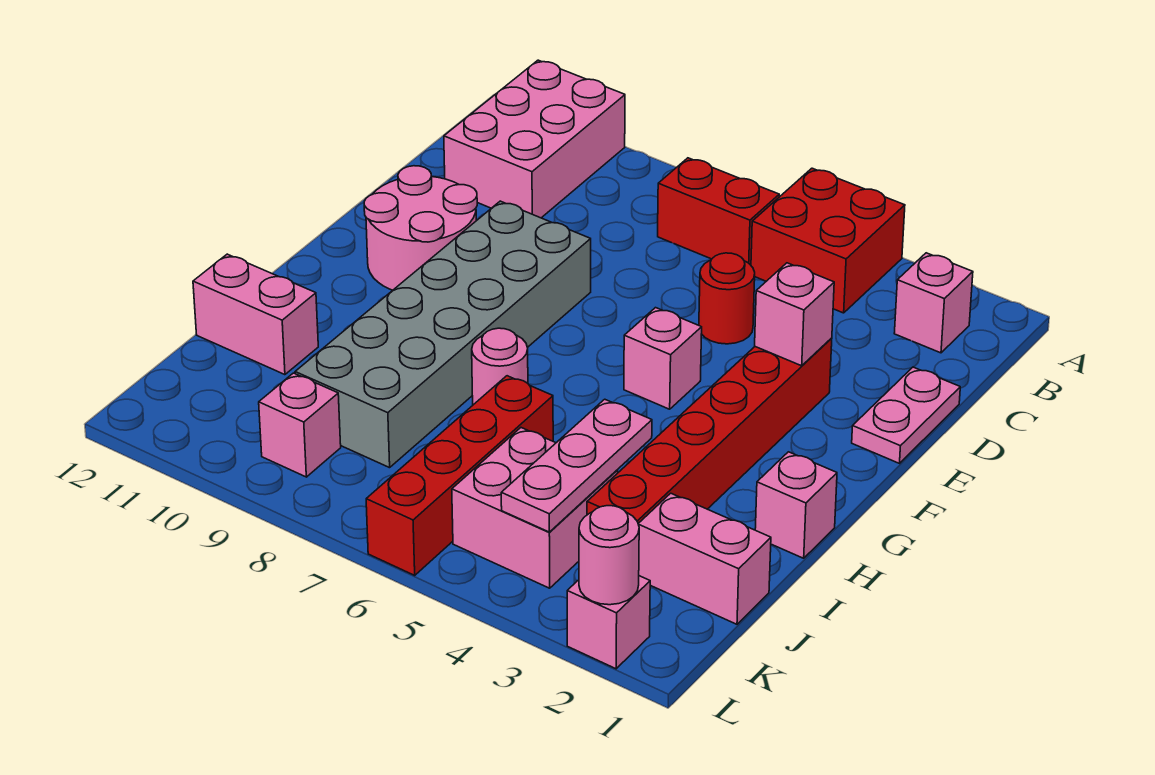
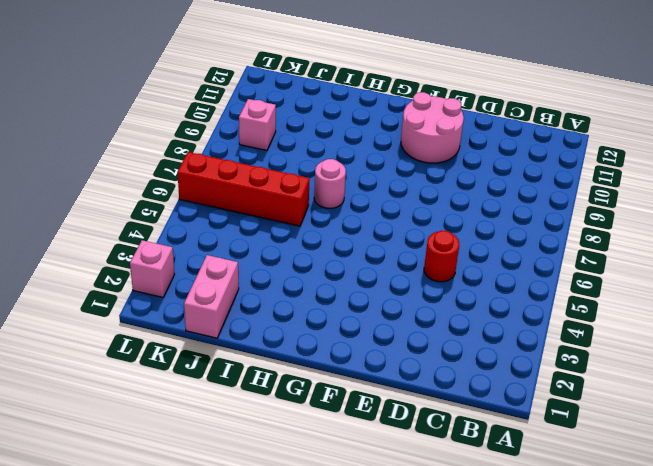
none -> red 2x2 brick [751,168,905,313]
none -> pink 2x3 brick [444,60,625,218]
none -> pink 1x1 brick [894,253,973,353]

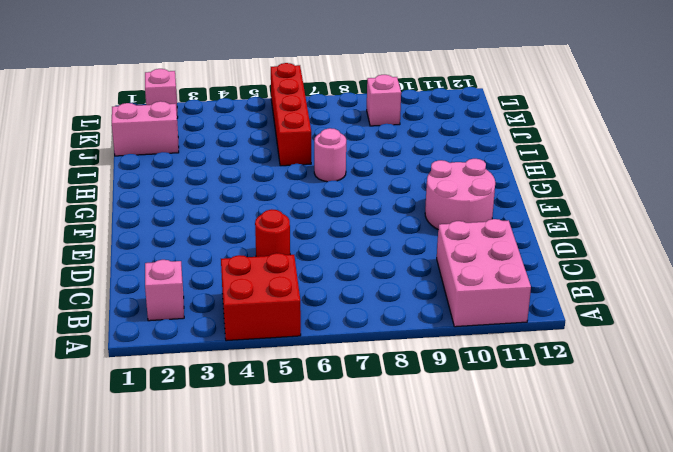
none -> red 1x2 brick [658,158,779,265]
none -> pink 1x2 plate [852,367,960,463]
none -> red 1x6 brick [587,338,832,523]

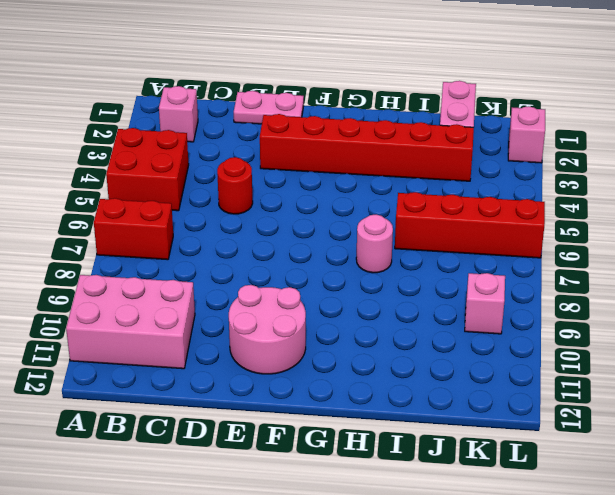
red 1x2 brick [94,198,173,260] -> red 1x2 brick turned to [658,158,779,265]
none -> grey 2x6 brick [295,201,591,468]
none -> pink 1x1 brick [624,308,702,409]
none -> pink 1x1 brick [755,452,837,558]

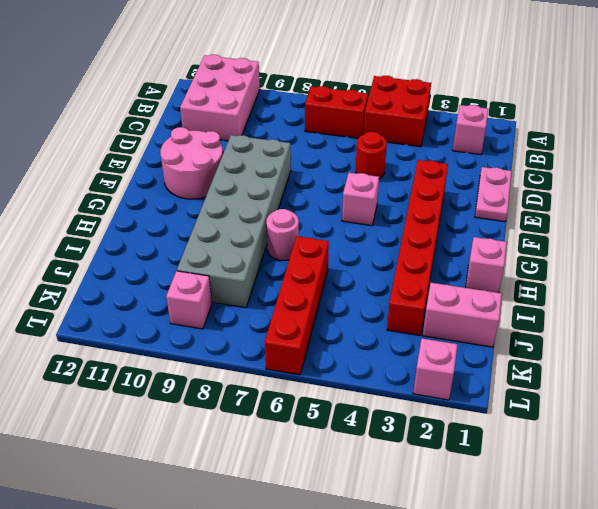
none -> pink 1x2 brick [193,254,318,375]
none -> pink 2x2 brick [452,428,618,588]
none -> pink 1x1 brick [755,263,834,366]

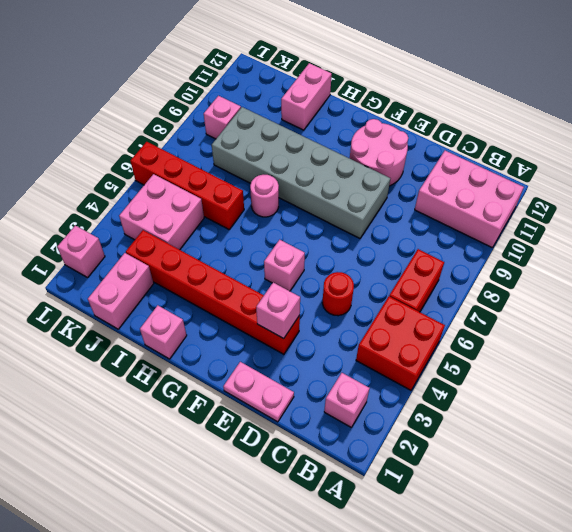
none -> pink 1x3 plate [501,399,652,532]
none -> pink 1x1 round brick [579,506,639,605]

